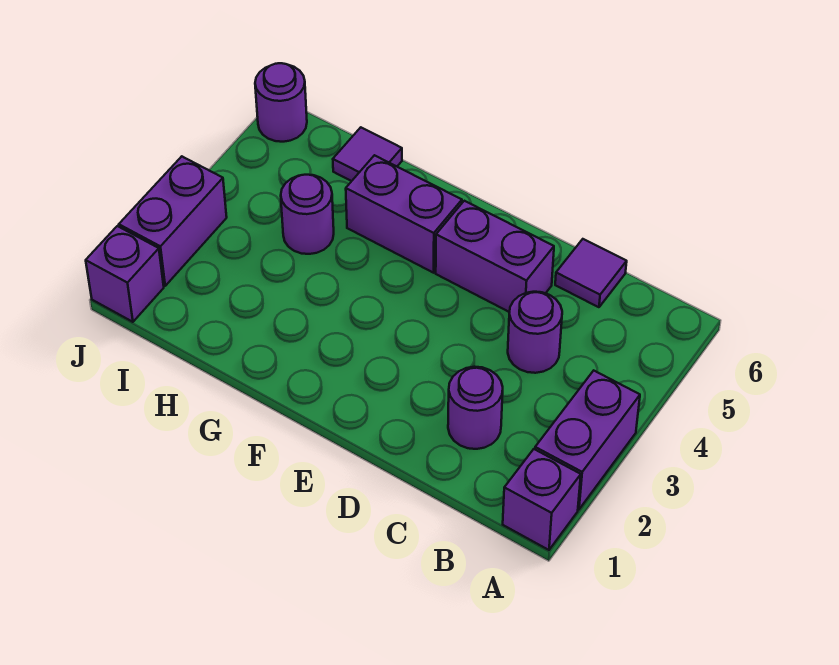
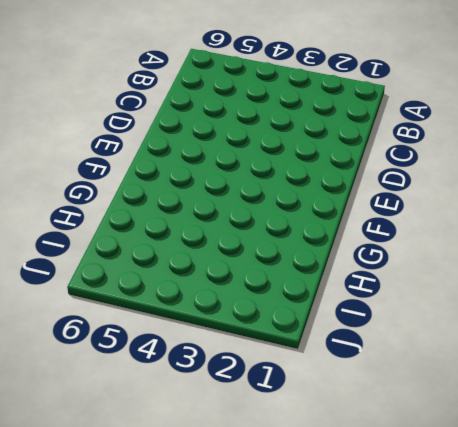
none -> purple 1x1 brick [503,449,581,550]
none -> purple 1x2 brick [535,371,640,509]
none -> purple 1x1 round brick [448,367,503,449]

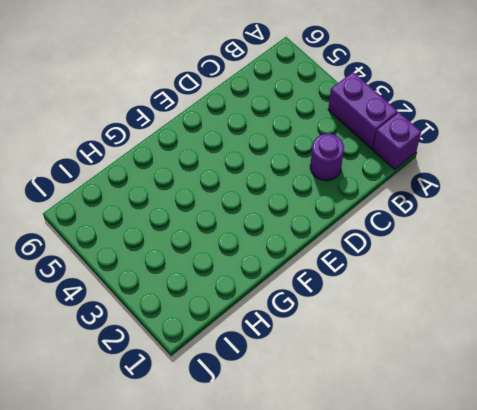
none -> purple 1x1 round brick [508,292,562,373]
none -> purple 1x1 tile [555,239,627,307]
none -> purple 1x2 brick [436,201,554,312]

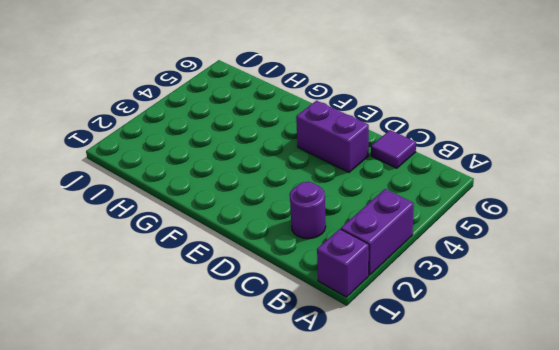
none -> purple 1x1 round brick [508,292,562,373]
none -> purple 1x2 brick [346,155,462,273]
none -> purple 1x1 round brick [281,175,334,254]

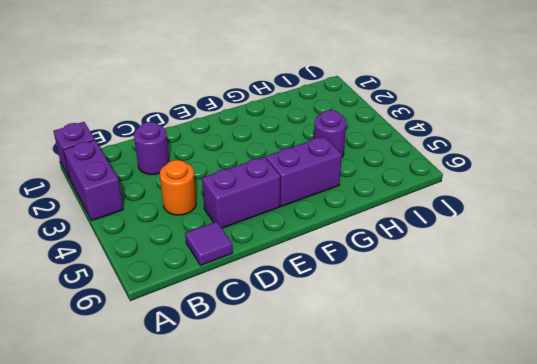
orange 1x1 round brick [160,160,196,215] -> purple 1x1 round brick [508,292,562,373]
none -> purple 1x1 tile [333,127,402,181]
none -> purple 1x1 brick [86,226,164,322]
none -> purple 1x2 brick [119,156,227,286]

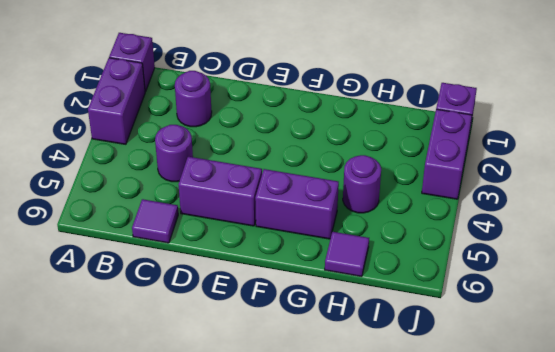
none -> purple 1x1 round brick [255,63,307,142]

